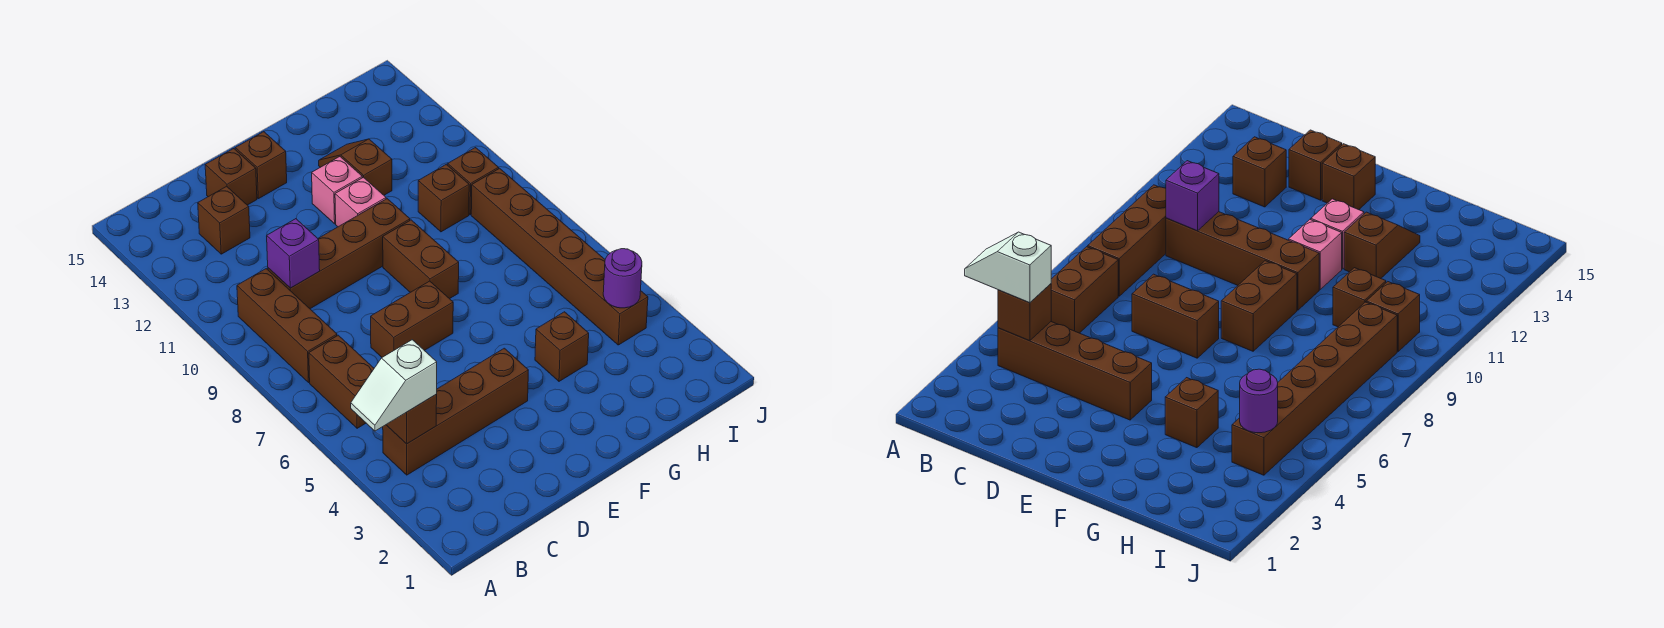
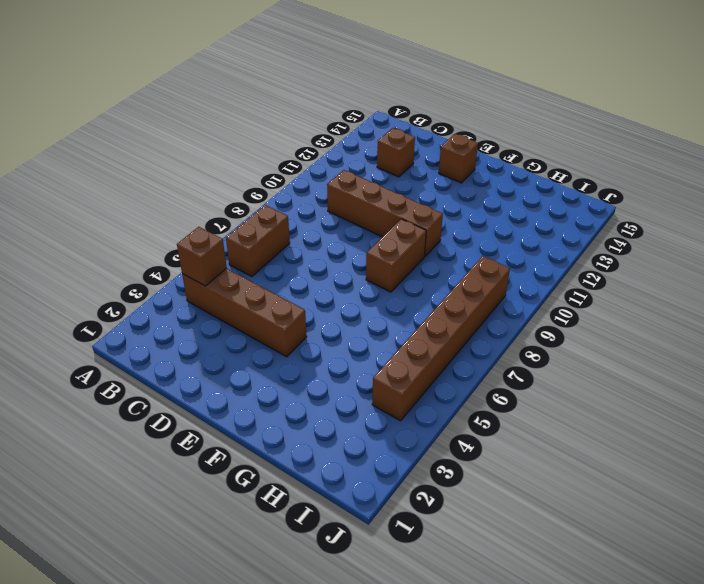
none -> brown 1x3 brick [237,269,337,383]
none -> brown 1x2 brick [371,281,453,357]
none -> brown 1x1 brick [205,148,257,205]

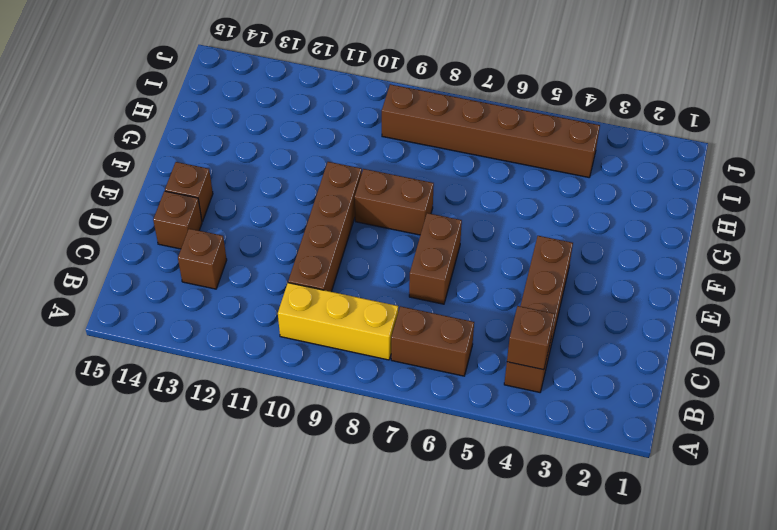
yellow 1x3 brick [278,283,398,360] -> brown 1x3 brick [237,269,337,383]
none -> pink 1x1 brick [335,177,386,227]
none -> pink 1x1 brick [312,157,362,224]
none -> brown 1x1 brick [535,312,589,381]

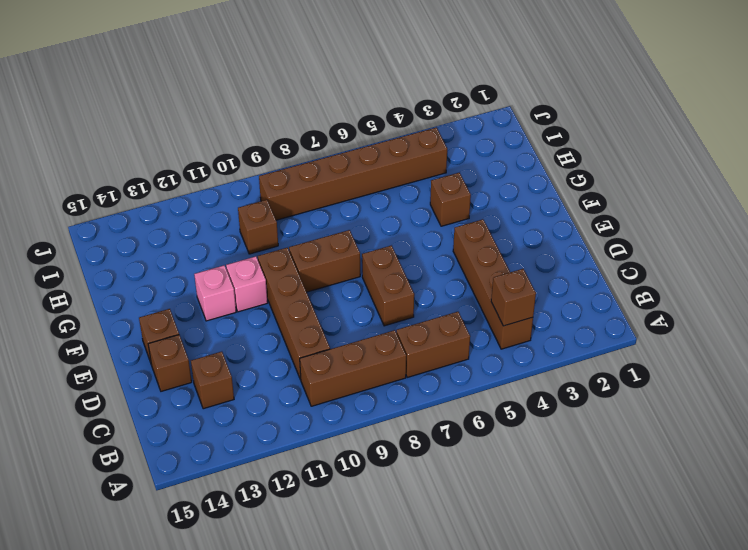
none -> brown 1x2 slope [319,139,392,195]
none -> brown 1x1 brick [448,148,499,215]
none -> purple 1x1 brick [267,219,320,288]

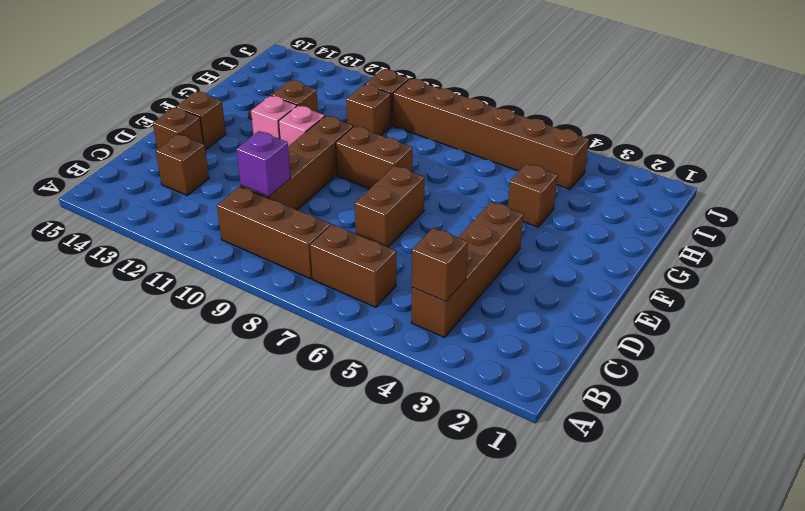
none -> purple 1x1 round brick [603,249,642,308]
none -> white 1x2 slope [351,340,437,431]

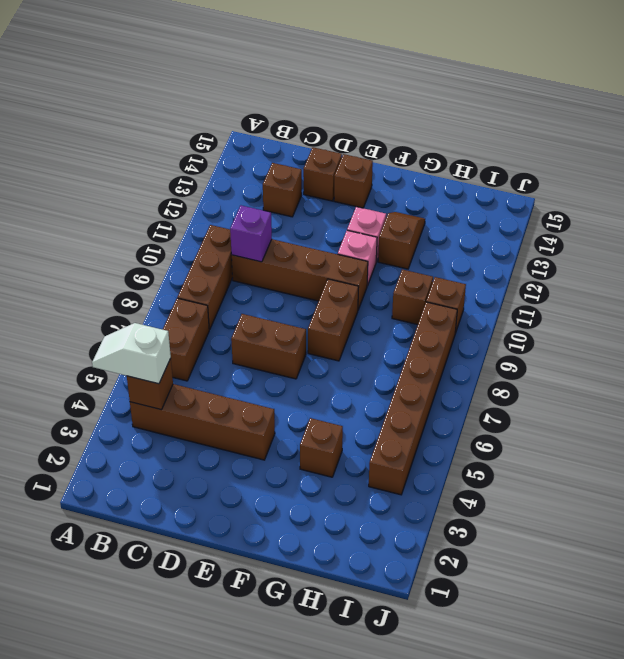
none -> purple 1x1 round brick [603,249,642,308]

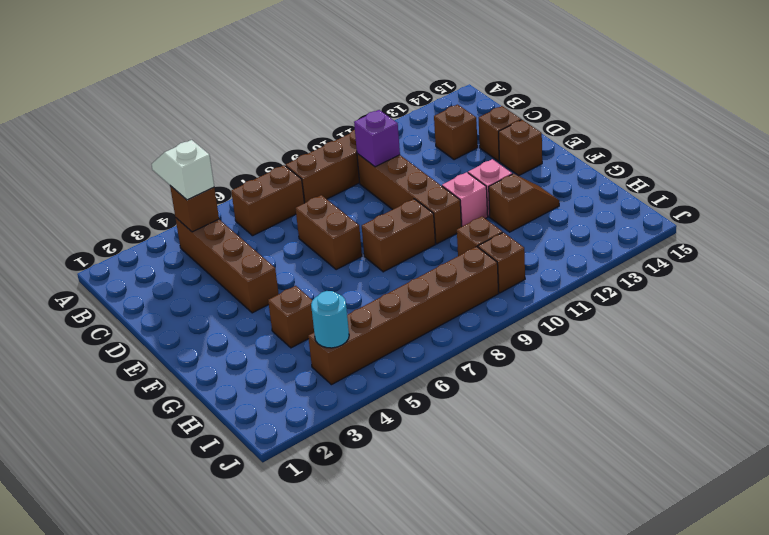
cyan 1x1 round brick [311,291,349,348] -> purple 1x1 round brick [603,249,642,308]

